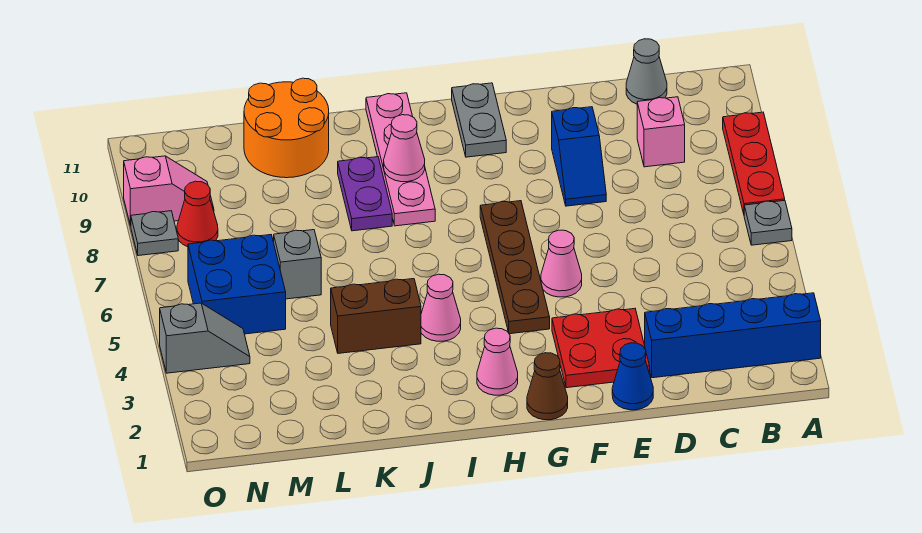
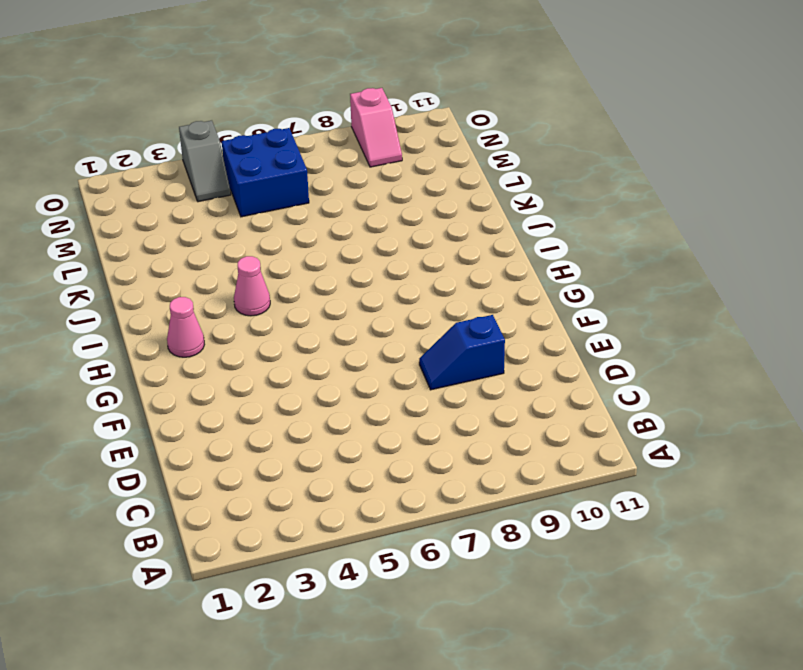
none -> blue 1x4 brick [645,293,821,378]
none -> grey 1x1 plate [744,200,792,245]
none -> red 1x3 plate [723,112,785,214]

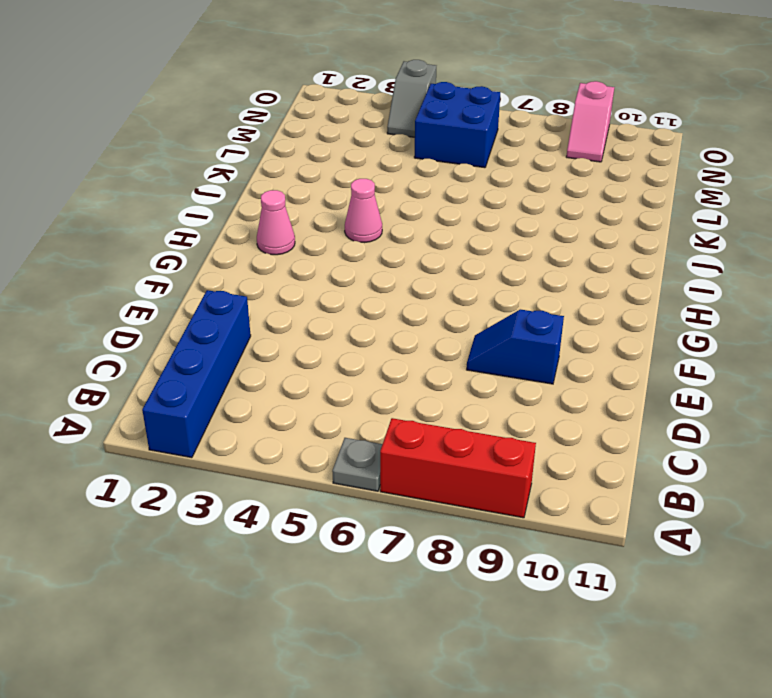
red 1x3 brick [380,418,536,518] -> red 1x3 plate [723,112,785,214]
none -> pink 1x1 brick [637,97,685,167]
none -> grey 1x1 cone [626,39,667,104]
none -> blue 1x1 cone [612,343,653,410]

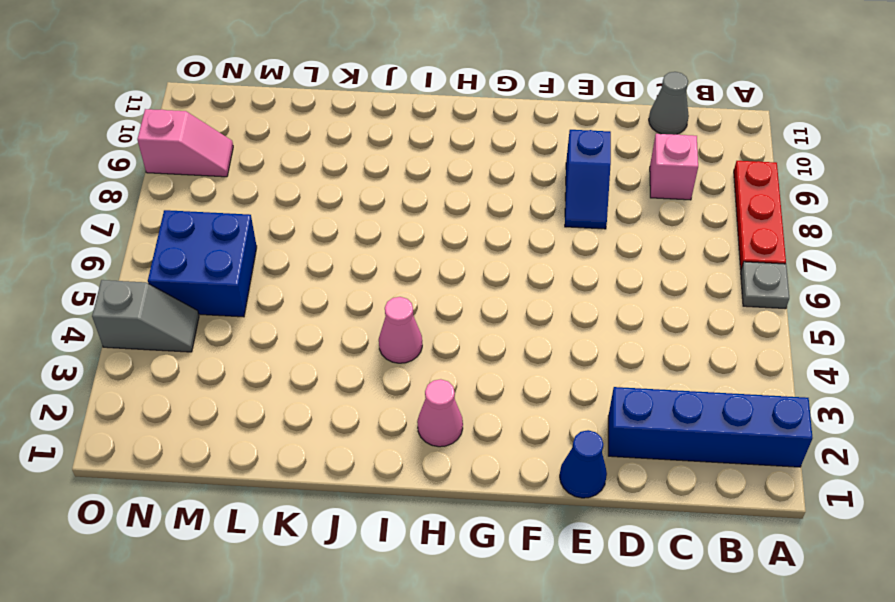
none -> red 2x2 plate [552,309,650,388]
none -> pink 1x1 cone [541,230,582,297]
none -> brown 1x1 cone [527,353,568,420]

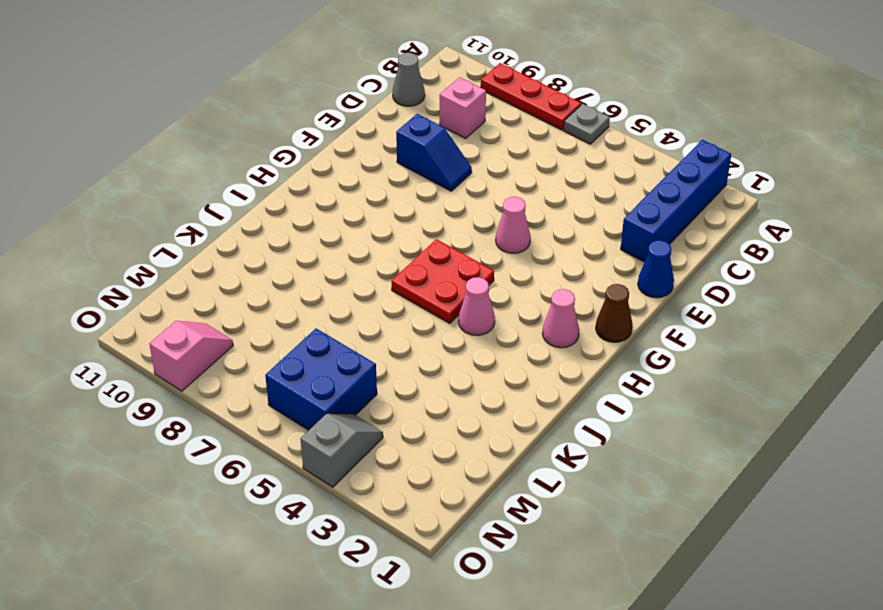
red 2x2 plate [392,239,494,323] -> red 2x2 plate moved to [552,309,650,388]
none -> brown 1x4 plate [480,201,550,334]
none -> grey 1x2 plate [452,83,506,157]
none -> pink 1x4 plate [366,93,435,226]

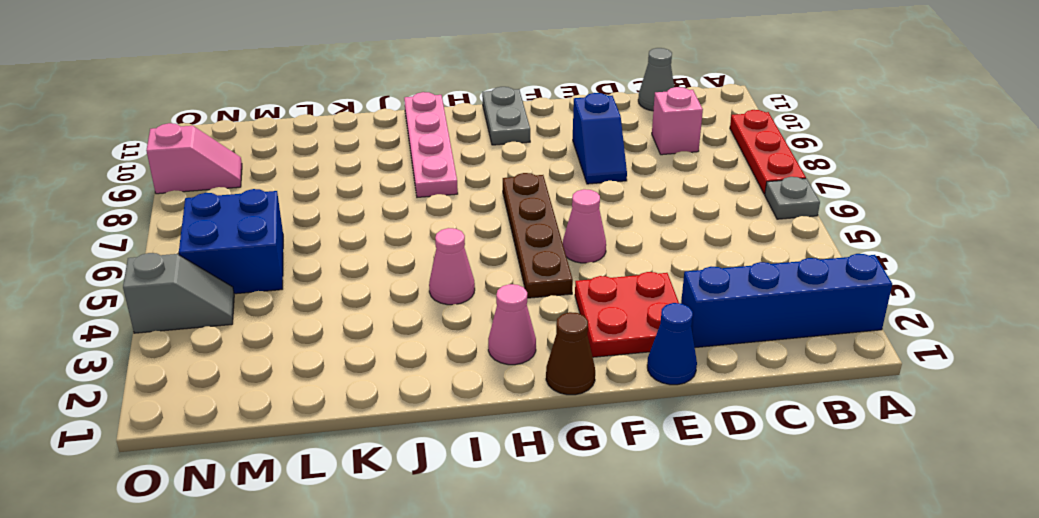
none -> brown 1x2 brick [331,279,421,353]
none -> purple 1x2 plate [338,157,392,231]
none -> orange 2x2 round brick [244,78,329,178]

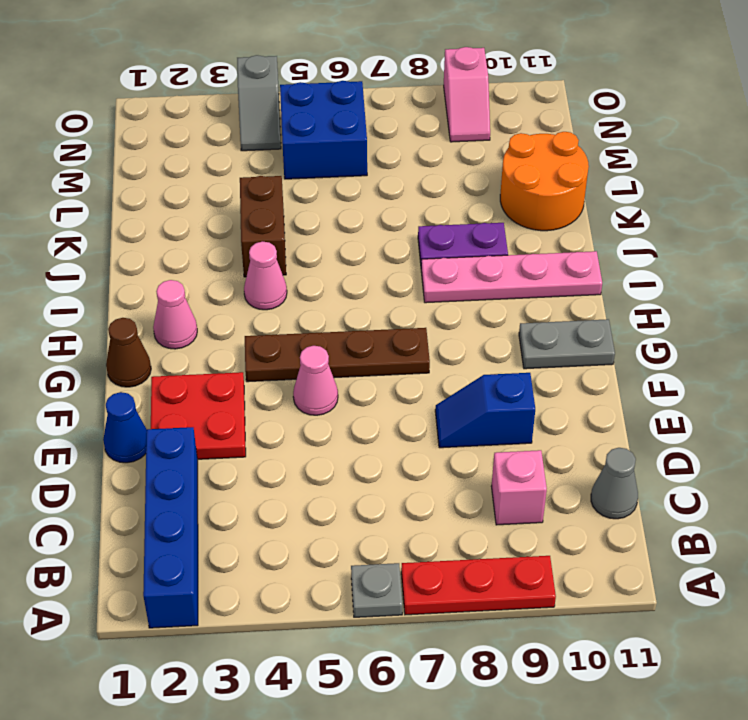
none -> grey 1x1 brick [274,230,321,299]
none -> red 1x1 cone [177,181,218,247]
none -> grey 1x1 plate [131,211,178,256]

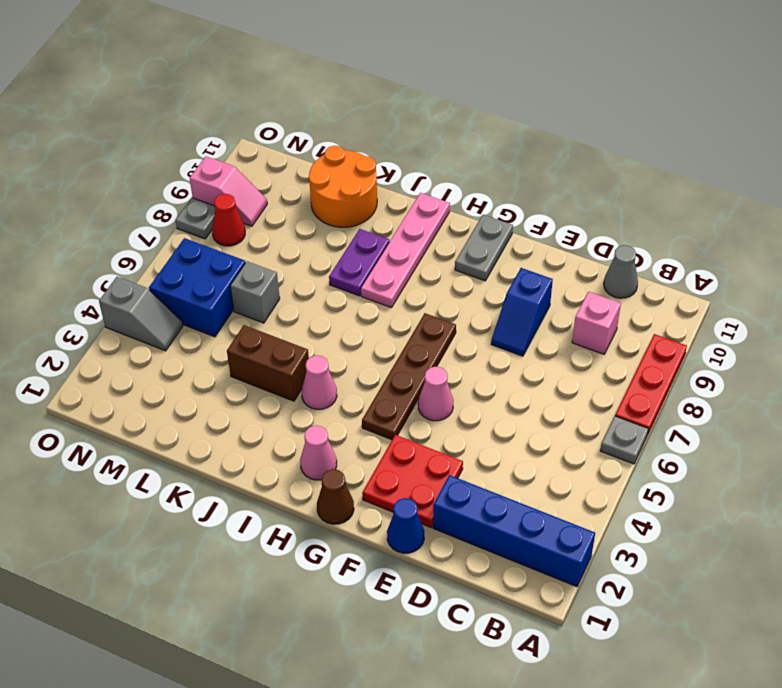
none -> pink 1x1 cone [384,115,425,182]

